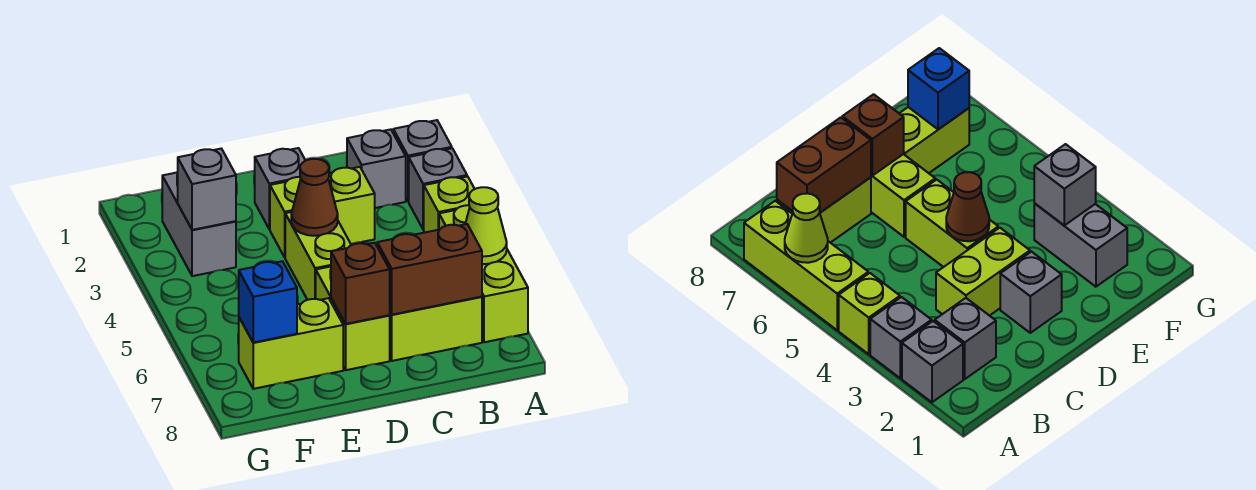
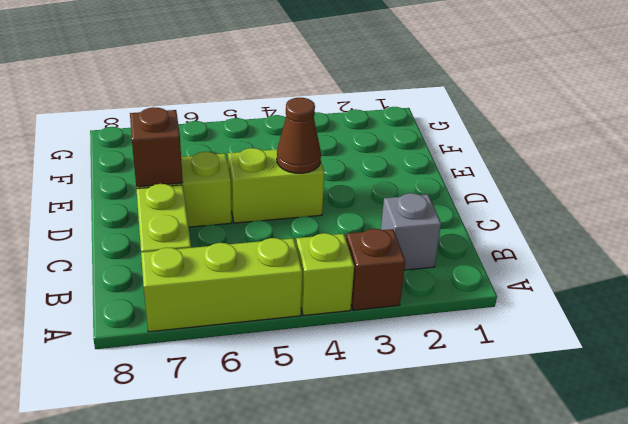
brown 1x1 brick [346,229,405,310] -> grey 1x1 brick [409,148,467,230]
none -> grey 1x1 brick [393,120,452,201]
none -> lime 1x2 brick [270,167,375,257]
none -> grey 1x1 brick [255,148,306,229]

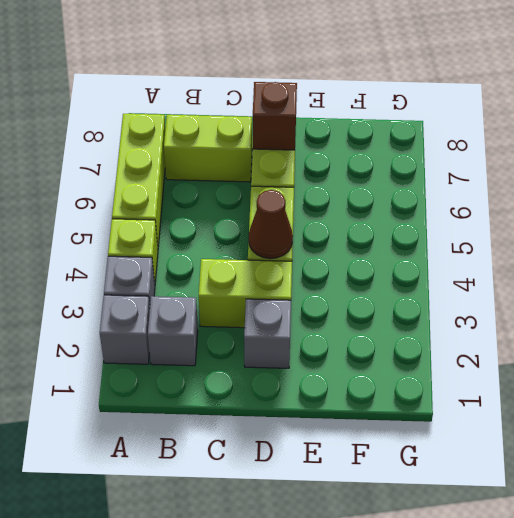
none -> lime 1x2 brick [239,298,343,389]
none -> grey 1x2 brick [162,172,236,276]
none -> lime 1x1 cone [465,187,507,264]

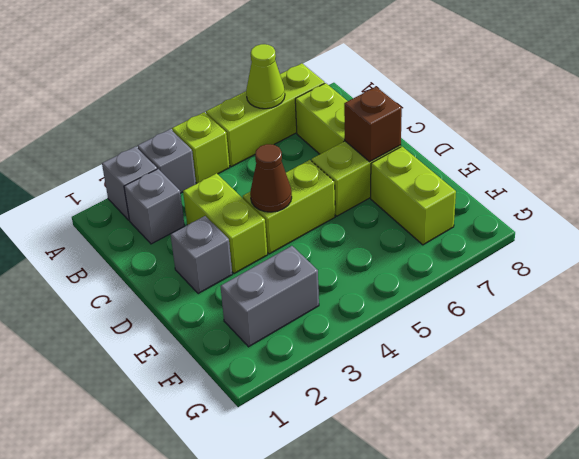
none -> brown 1x2 brick [377,224,482,315]
none -> grey 1x1 brick [178,149,236,230]
none -> blue 1x1 brick [239,261,297,343]

